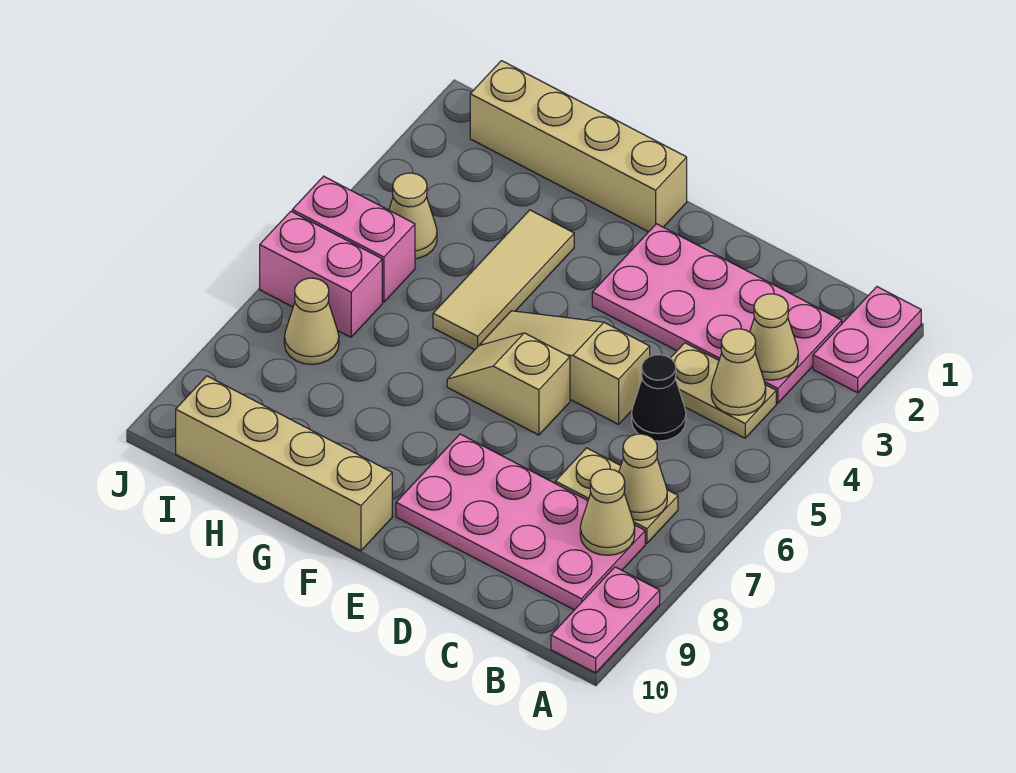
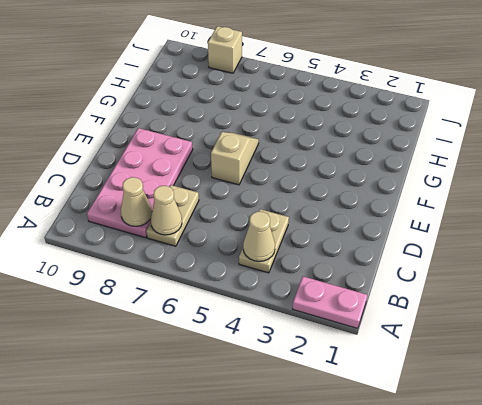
tan 1x1 brick [208,26,242,73] -> none
none -> pink 1x2 plate [551,567,660,673]
none -> pink 2x4 plate [592,224,842,403]
none -> black 1x1 cone [632,355,686,441]

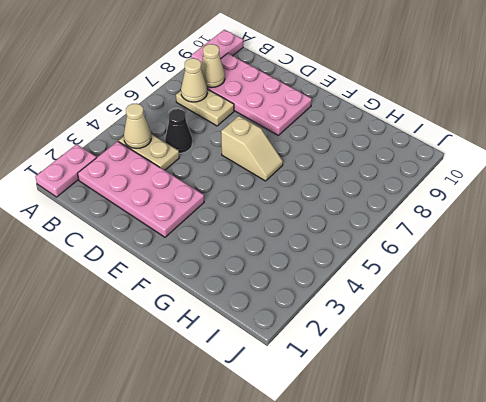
none -> tan 1x3 slope [480,311,650,424]
none -> tan 1x4 brick [470,61,687,232]
none -> tan 1x4 brick [176,376,392,551]

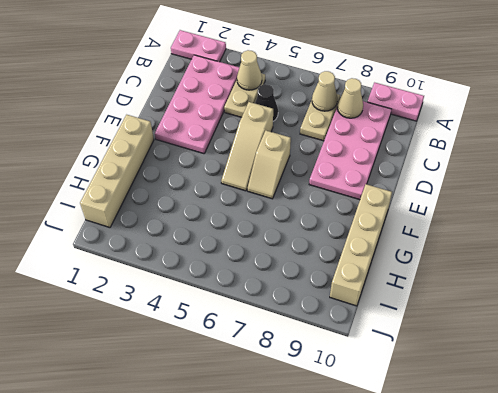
none -> tan 1x3 tile [433,210,574,350]
none -> tan 1x1 cone [389,173,437,259]
none -> pink 1x2 brick [292,176,415,302]

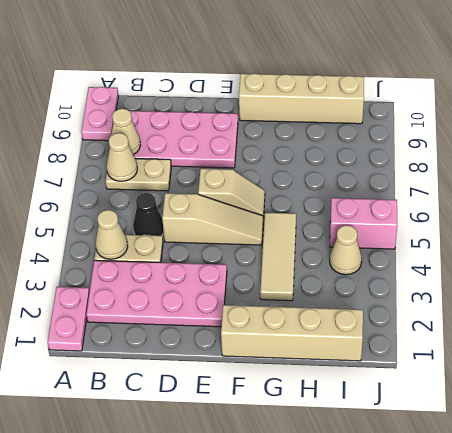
none -> pink 1x2 brick [260,211,382,337]
none -> tan 1x1 cone [284,278,339,365]
none -> tan 1x1 cone [750,294,798,380]

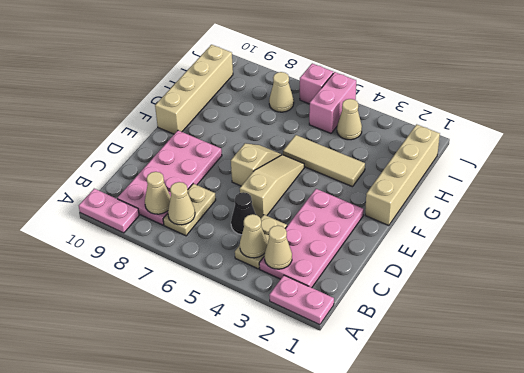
pink 1x1 brick [300,63,333,104] -> pink 1x2 brick [260,211,382,337]

